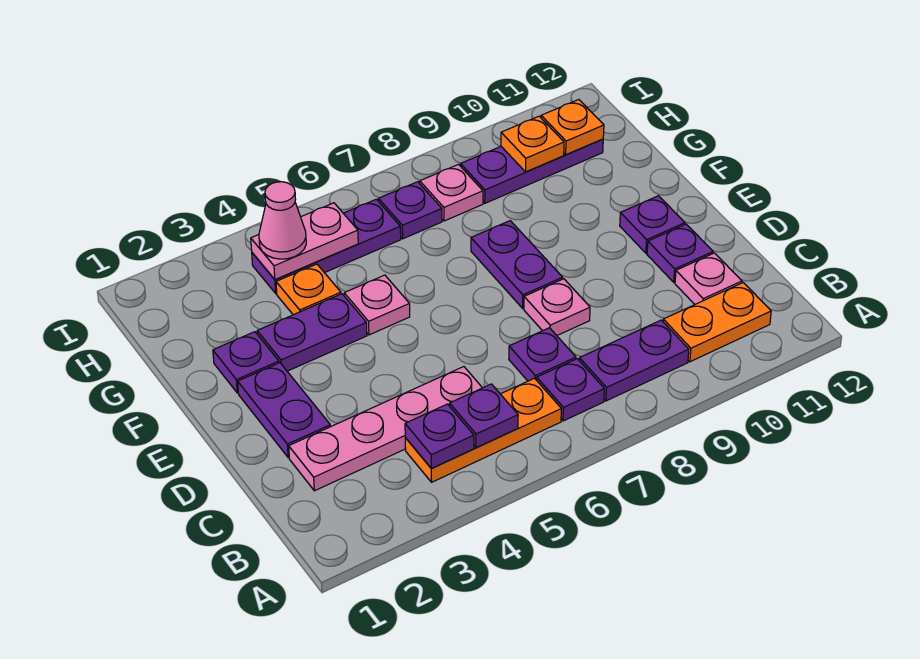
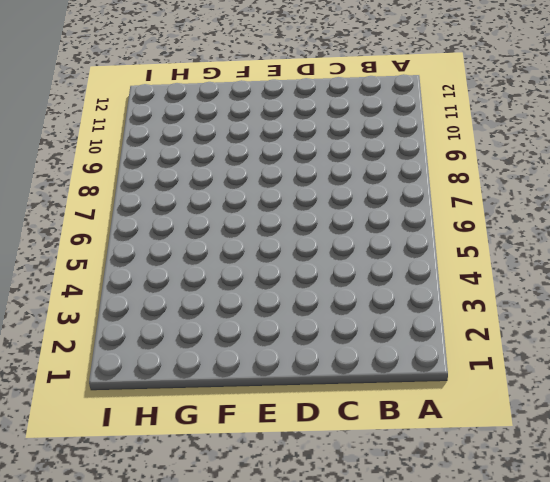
none -> orange 1x3 plate [405,378,561,482]
none -> purple 1x1 plate [537,359,604,421]
none -> purple 1x2 plate [579,320,689,401]

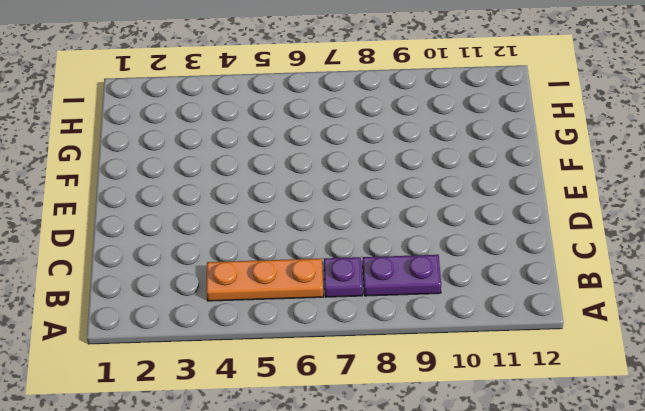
none -> orange 1x2 plate [663,283,771,362]
none -> pink 1x4 plate [289,367,482,491]
none -> purple 1x1 plate [509,328,576,381]

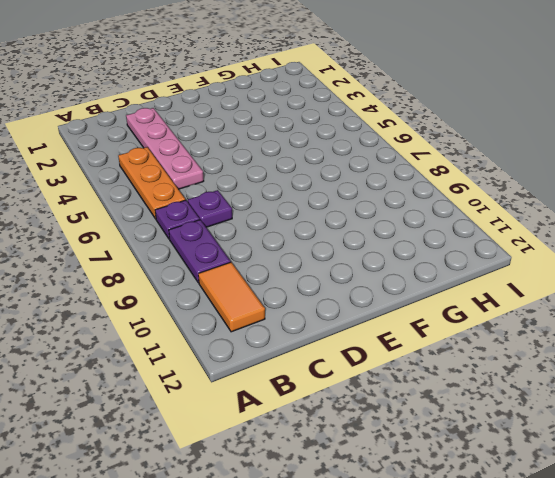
orange 1x2 tile [198,262,265,332] -> orange 1x2 plate [663,283,771,362]
none -> pink 1x1 plate [675,253,742,304]
none -> purple 1x2 plate [238,363,330,457]
none -> pink 1x1 plate [524,279,590,335]

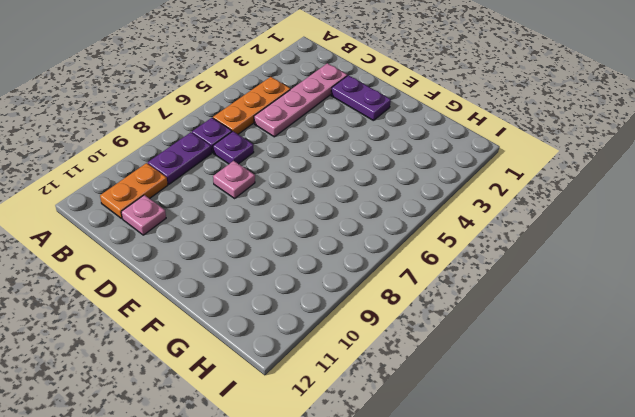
none -> purple 1x1 plate [647,224,713,282]
none -> purple 1x2 plate [471,221,563,308]
none -> purple 1x1 plate [620,196,685,253]

